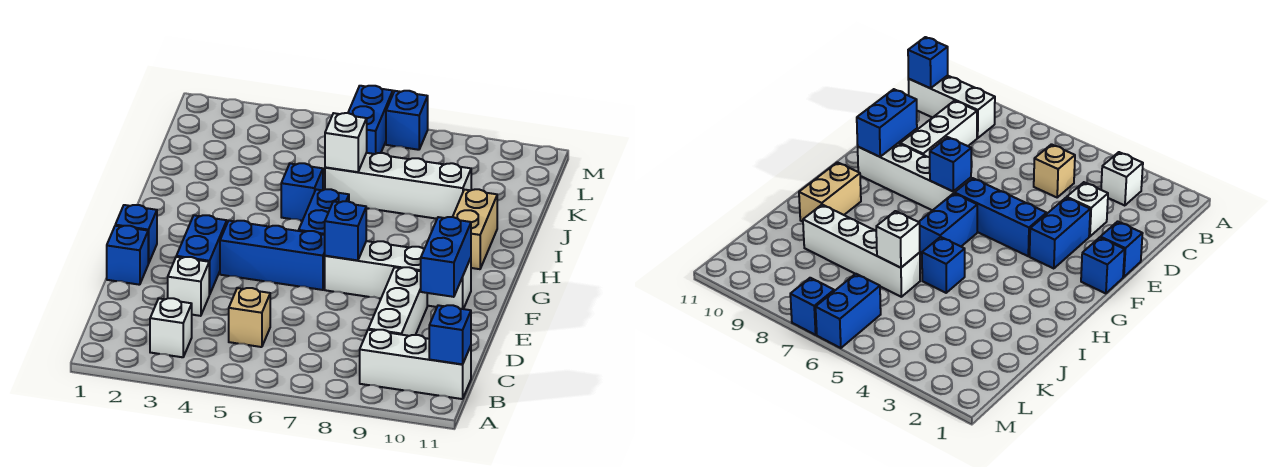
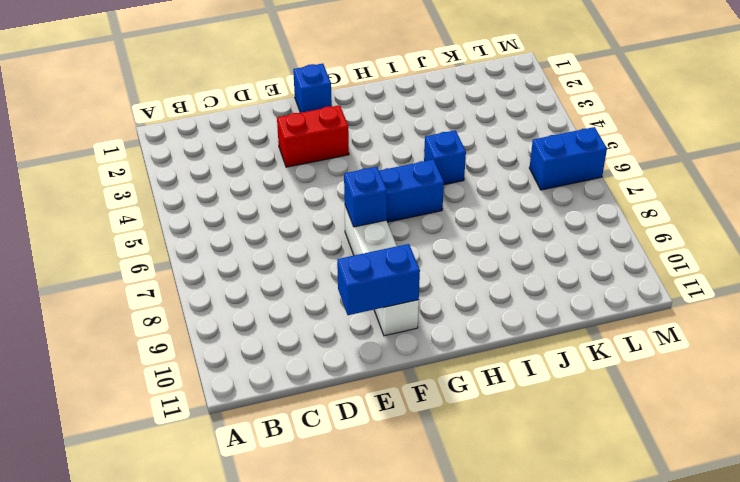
red 1x2 brick [277,105,349,167] -> blue 1x2 brick [176,215,227,295]
none -> white 1x1 brick [150,298,192,357]
none -> white 1x3 brick [360,330,471,399]
none -> tan 1x1 brick [229,288,270,347]

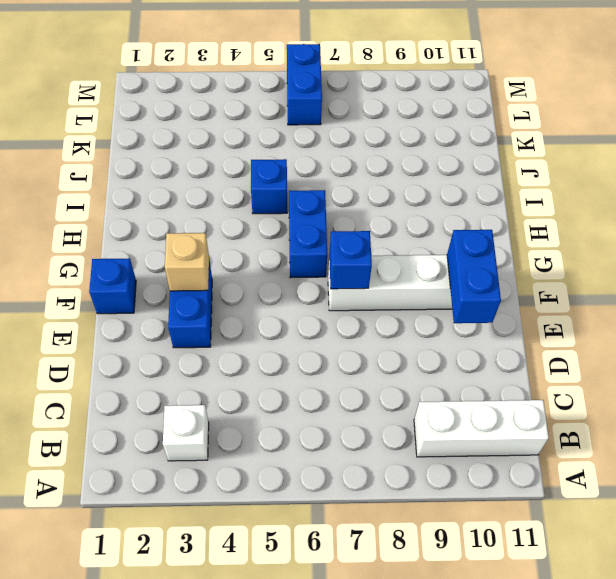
tan 1x1 brick [165,233,209,291] -> tan 1x1 brick moved to [229,288,270,347]
none -> white 1x3 brick [368,267,427,336]
none -> white 1x1 brick [168,257,209,316]
none -> blue 1x1 brick [107,226,148,285]

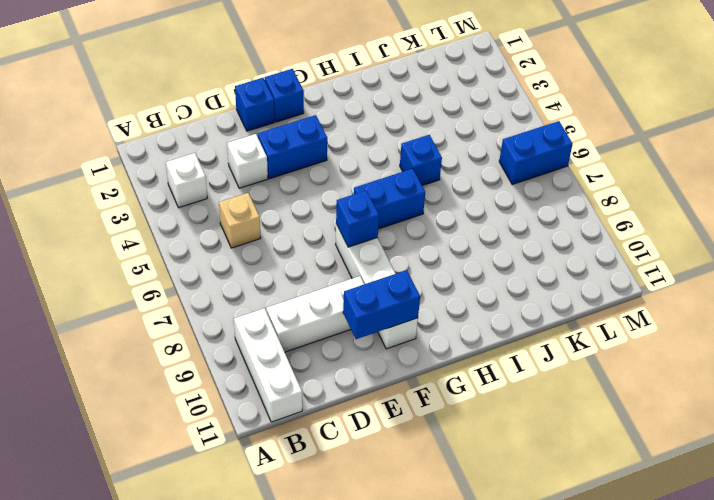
none -> blue 1x3 brick [220,221,325,290]
none -> tan 1x2 brick [453,189,497,269]
none -> white 1x4 brick [325,153,471,219]

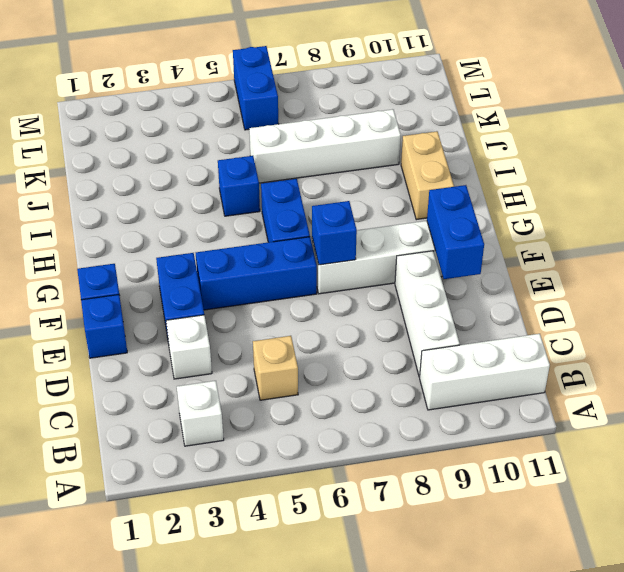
none -> blue 1x1 brick [386,91,428,150]
none -> blue 1x1 brick [429,305,471,364]
none -> white 1x1 brick [325,113,367,172]

